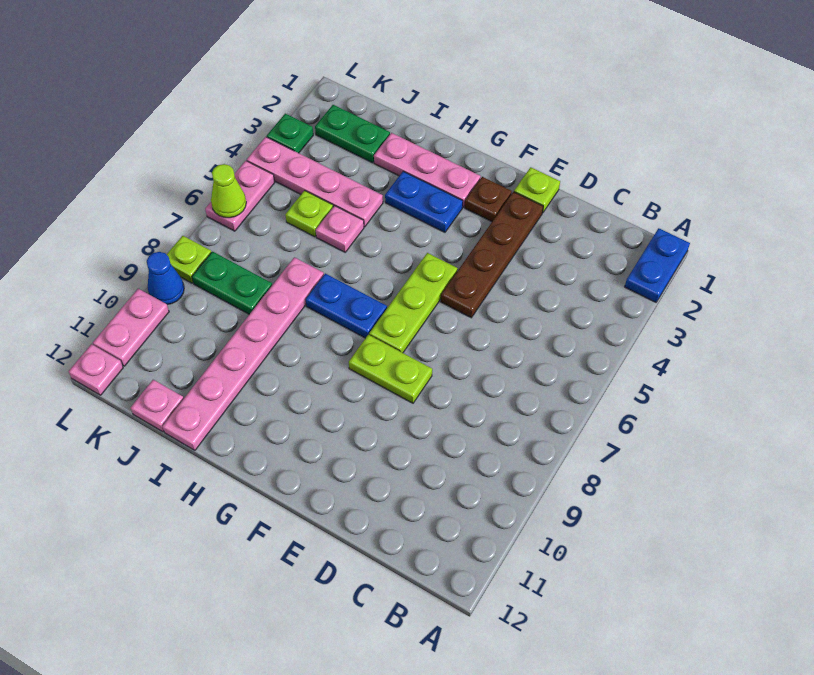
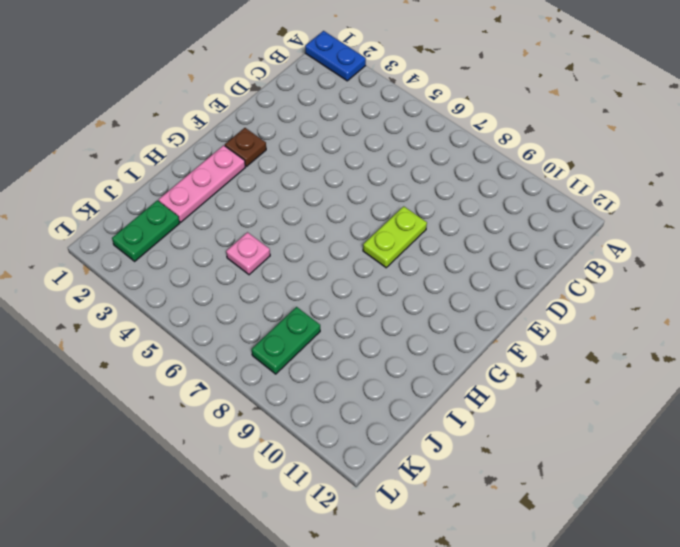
none -> lime 1x1 plate [514,167,560,213]
none -> brown 1x4 plate [441,192,543,318]
none -> lime 1x3 plate [369,253,458,353]

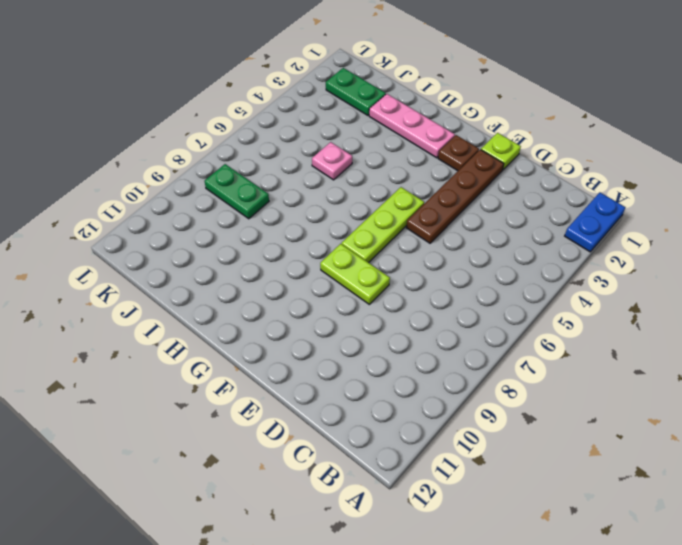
none -> blue 1x2 plate [385,171,463,232]
none -> blue 1x2 plate [306,274,387,338]
none -> pink 1x4 plate [247,137,383,227]

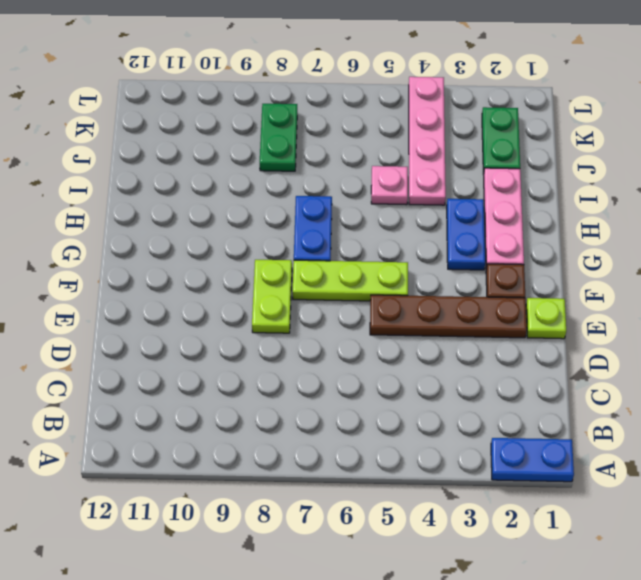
none -> pink 1x6 plate [162,257,324,450]
none -> lime 1x1 plate [285,191,333,237]
none -> pink 1x1 plate [131,380,184,432]

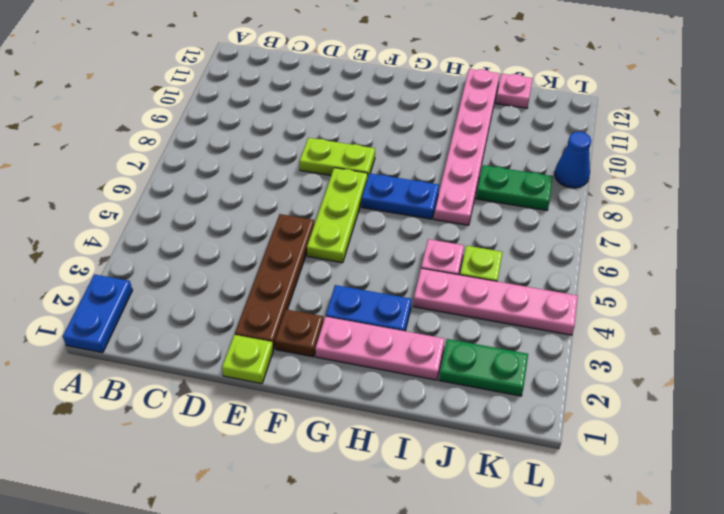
none -> green 1x1 plate [267,114,313,153]
none -> pink 1x2 plate [205,161,275,231]
none -> lime 1x1 plate [167,236,211,283]

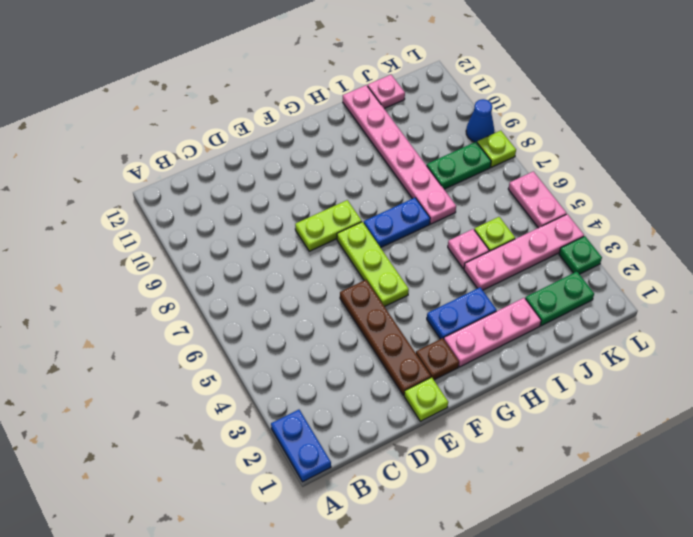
none -> pink 1x2 plate [93,289,169,366]
none -> pink 1x1 plate [69,344,123,395]
none -> lime 1x1 cone [211,164,246,218]

